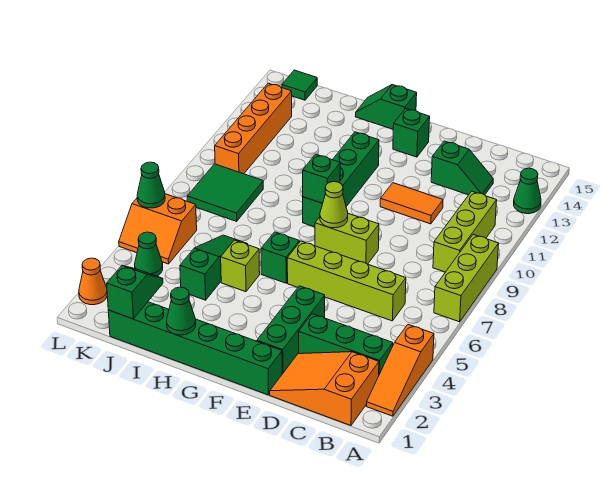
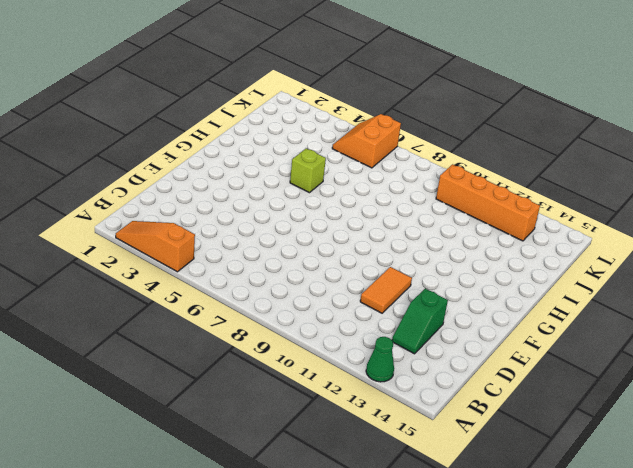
none -> lime 1x3 brick [434,234,499,322]
none -> orange 2x3 slope [270,352,379,426]
none -> green 1x3 brick [299,314,393,374]

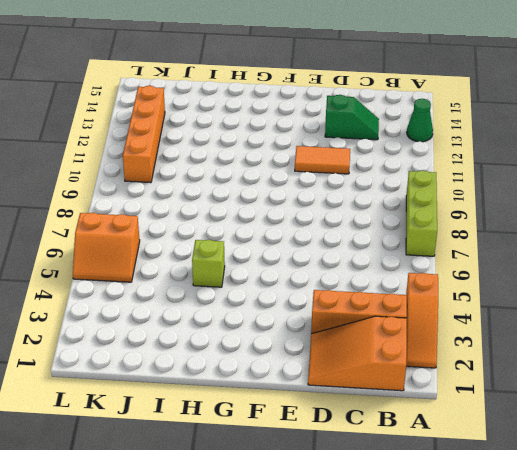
orange 1x3 brick [311,290,407,334] -> green 1x3 brick [299,314,393,374]
none -> lime 1x3 brick [433,191,497,272]
none -> lime 1x4 brick [287,241,406,321]
none -> green 1x6 brick [108,302,282,395]

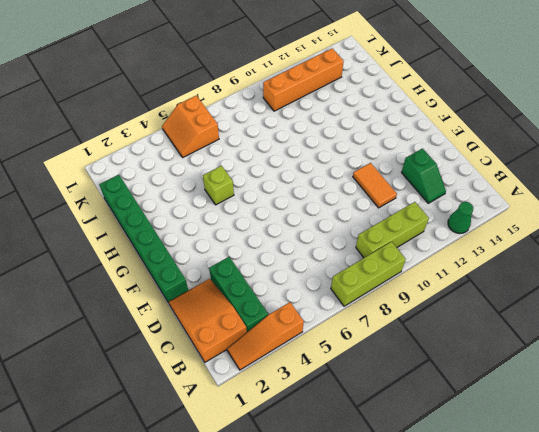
none -> lime 1x4 brick [287,241,406,321]
none -> green 1x3 brick [257,286,325,374]
none -> lime 1x2 brick [315,214,379,264]

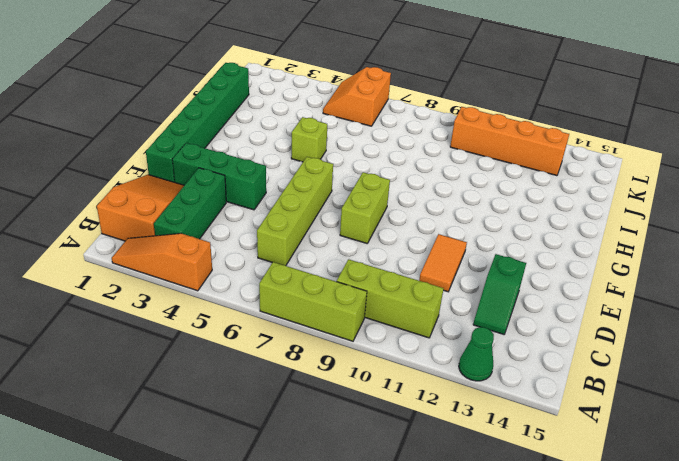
none -> green 1x1 brick [393,108,430,157]
none -> green 1x1 brick [261,232,299,283]
none -> green 1x4 brick [303,132,379,227]

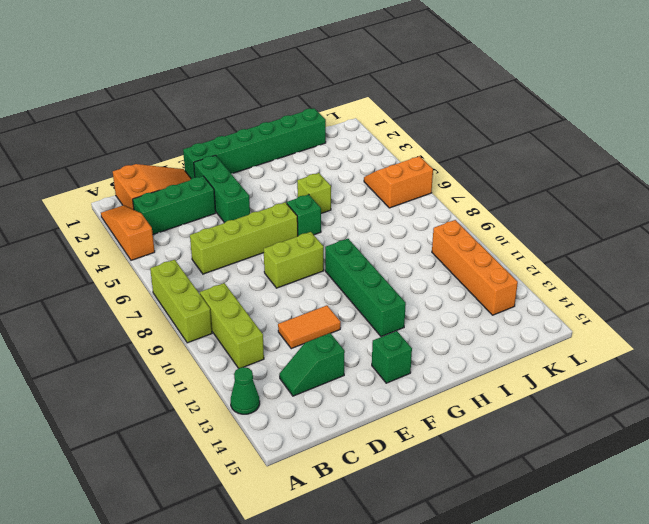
none -> green 1x2 slope [355,85,417,129]
none -> green 1x3 slope [180,235,248,300]
none -> green 2x2 tile [187,164,263,221]

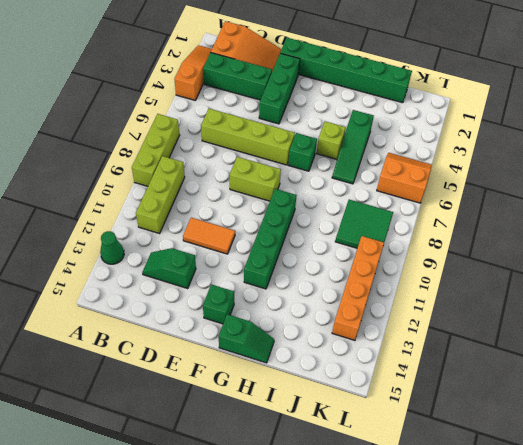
none -> green 1x1 cone [135,232,163,276]
none -> green 1x1 tile [282,70,317,100]
none -> orange 1x1 cone [79,258,107,305]

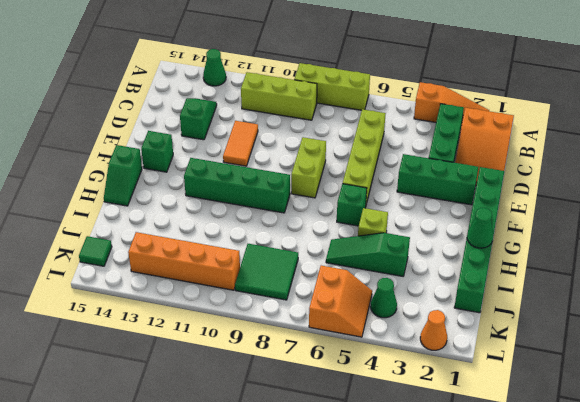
none -> lime 1x1 cone [320,182,348,228]
none -> green 1x1 brick [303,154,340,203]
none -> green 1x2 slope [107,266,163,319]

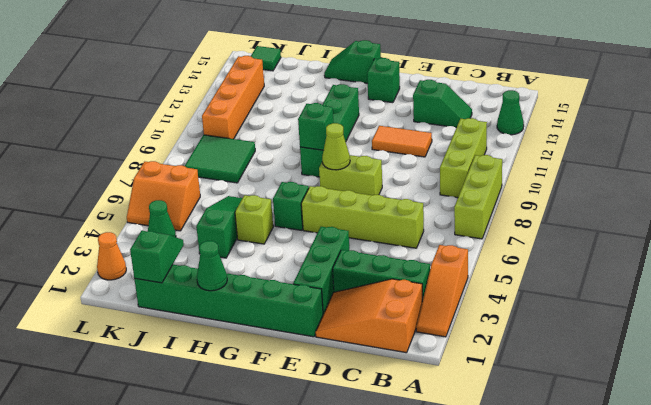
none -> green 1x1 cone [137,162,165,208]

